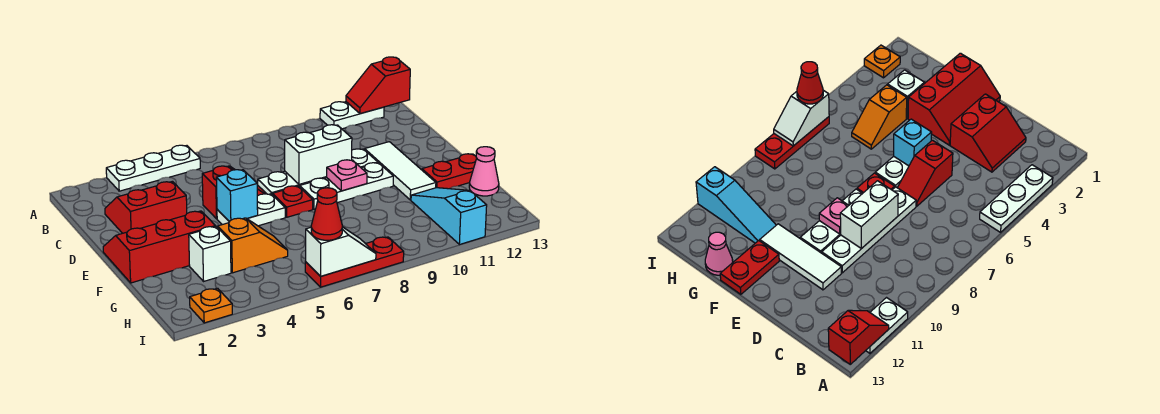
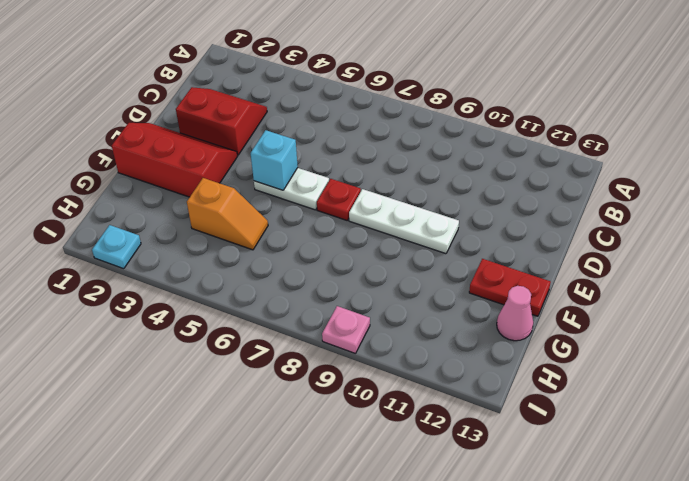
cyan 1x1 plate [92,225,141,269] -> orange 1x1 plate [190,288,232,323]
pink 1x1 plate [322,306,370,354] -> pink 1x1 plate moved to [327,160,367,191]
none -> white 1x3 plate [106,145,200,191]
none -> white 1x2 plate [320,102,384,129]
none -> red 1x2 slope [202,166,266,219]

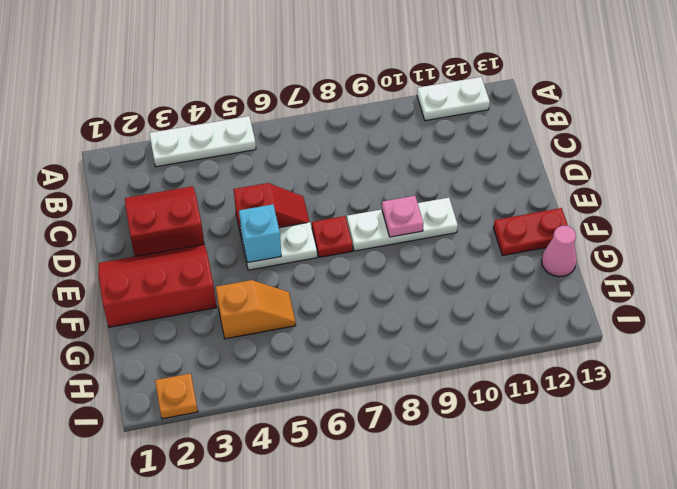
none -> white 1x4 plate [258,149,378,194]
none -> white 1x3 tile [365,142,436,200]
none -> white 1x1 brick [189,227,231,281]

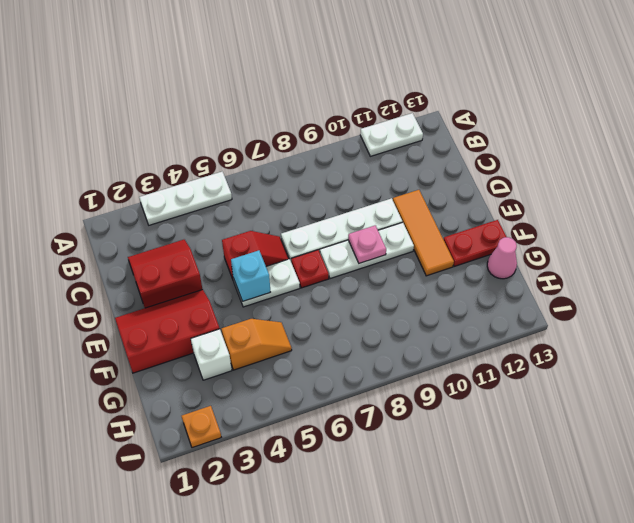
orange 1x3 tile [393,190,454,276] -> white 1x3 tile [365,142,436,200]
none -> cyan 1x3 slope [411,188,487,245]
none -> red 1x3 plate [305,237,404,287]
none -> red 1x2 slope [346,57,410,114]

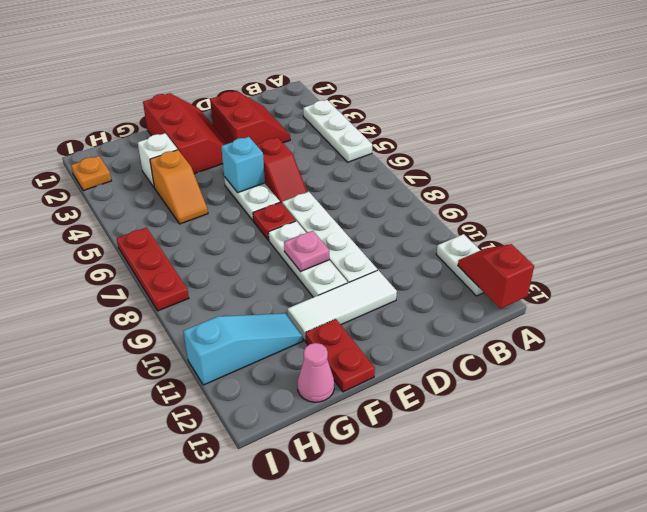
none -> white 1x2 brick [285,125,352,184]
none -> white 1x2 slope [306,227,376,276]
none -> red 1x1 cone [311,188,342,240]

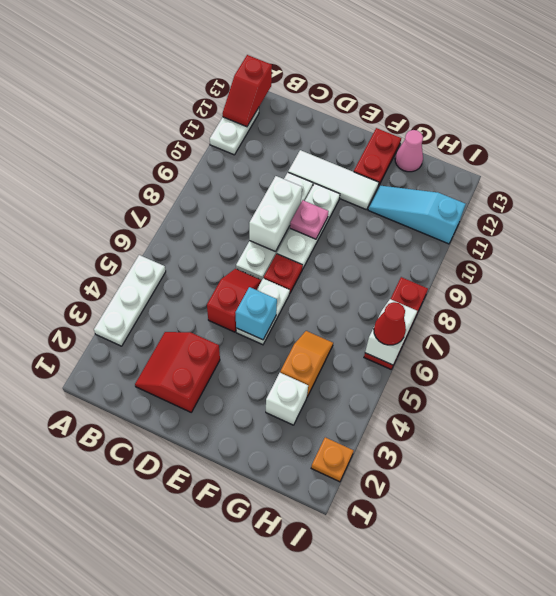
none -> red 2x3 slope [103,211,216,283]

